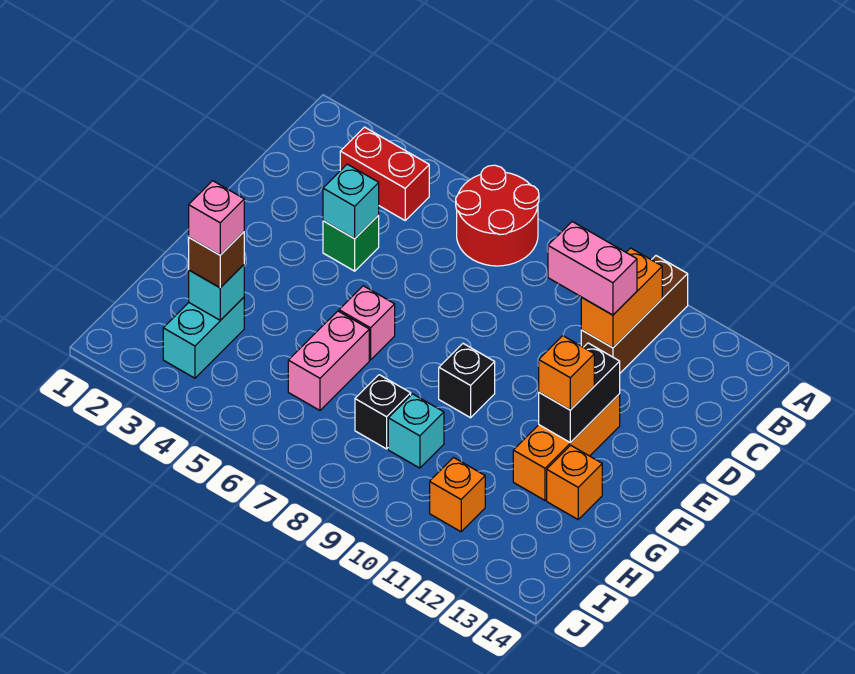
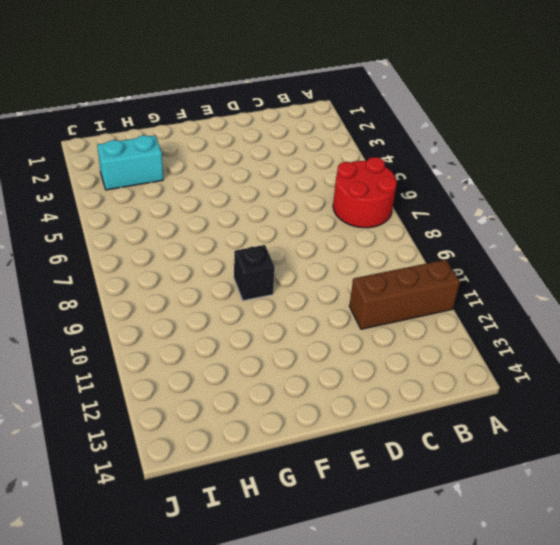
none -> red 1x2 brick [340,127,429,220]
none -> green 1x1 brick [323,215,379,271]
none -> orange 1x3 brick [513,394,620,500]

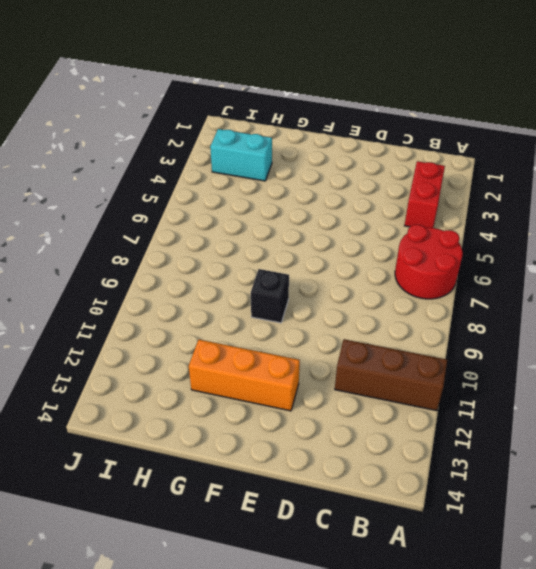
none -> green 1x1 brick [323,215,379,271]
none -> pink 1x1 brick [339,286,395,360]
none -> pink 1x2 brick [288,311,369,410]

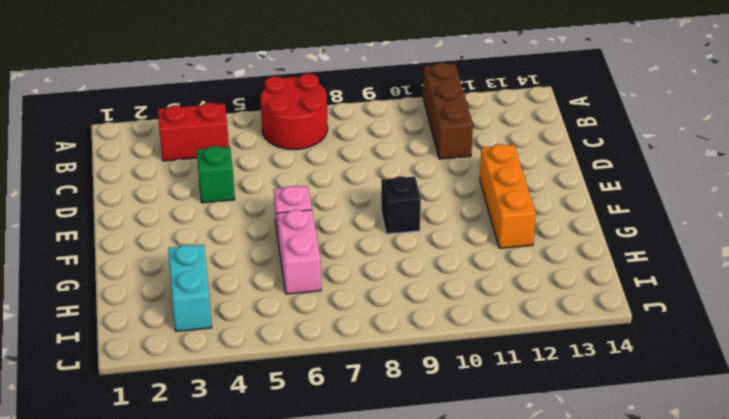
none -> orange 1x1 brick [547,445,602,519]
none -> black 1x1 brick [355,375,411,449]
none -> cyan 1x1 brick [388,394,444,468]

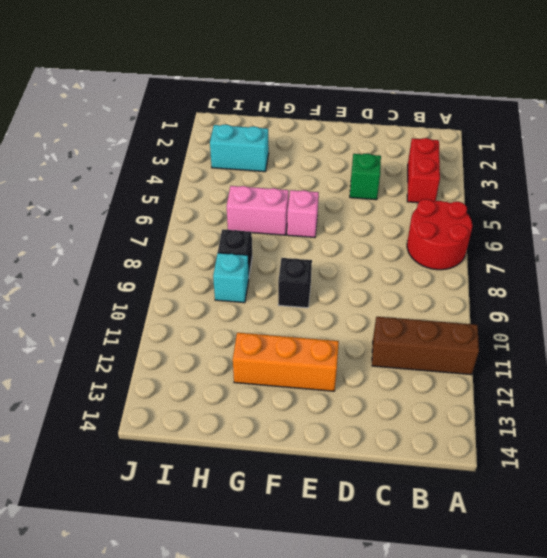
none -> orange 1x1 brick [547,445,602,519]
none -> orange 1x1 brick [430,458,485,532]
none -> orange 1x2 brick [581,248,662,348]

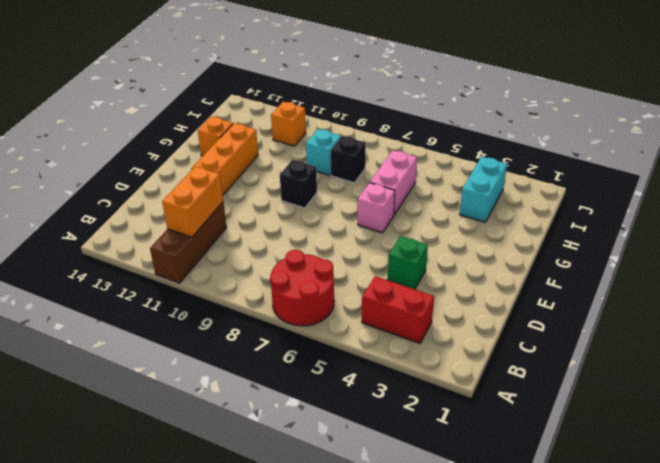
none -> cyan 1x1 brick [323,164,379,239]
none -> black 1x2 brick [539,343,620,443]
none -> cyan 1x1 brick [189,265,244,320]

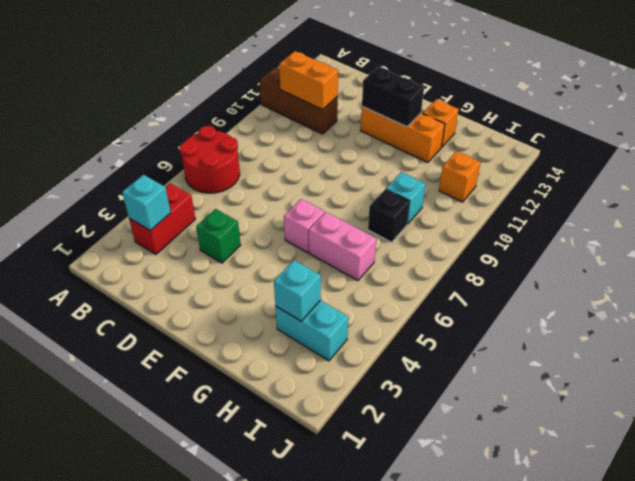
cyan 1x1 brick [122,175,171,230] -> cyan 1x1 brick moved to [323,164,379,239]
none -> black 1x1 brick [439,344,495,418]
none -> pink 1x2 brick [548,222,637,315]
none -> orange 1x1 brick [539,336,594,410]

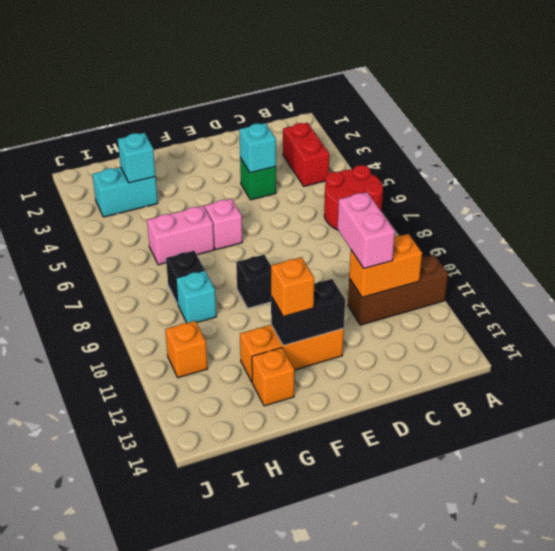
none -> brown 1x1 brick [189,232,244,288]
none -> pink 1x1 brick [189,181,244,255]

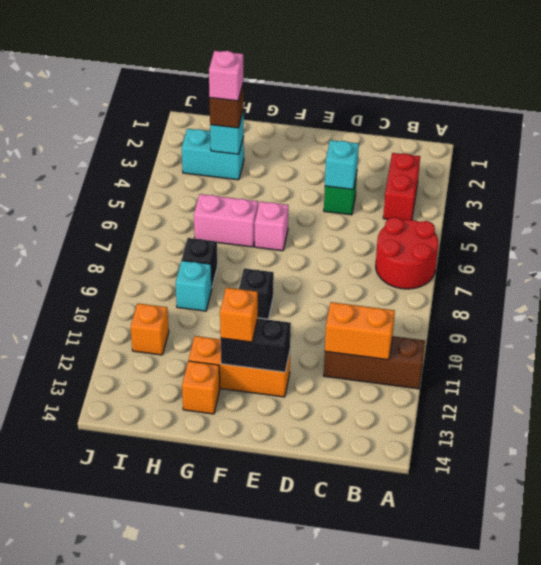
none -> pink 1x2 brick [548,222,637,315]

